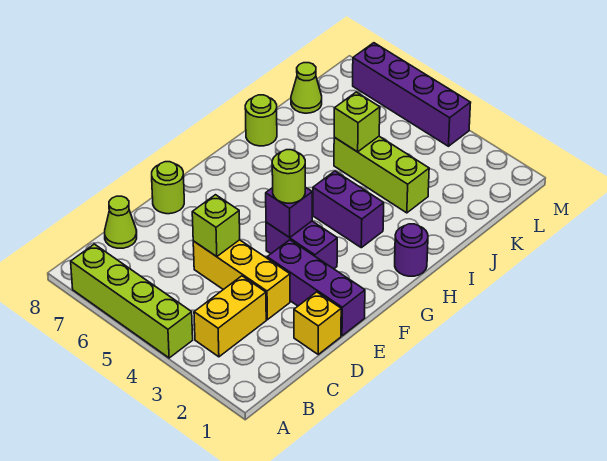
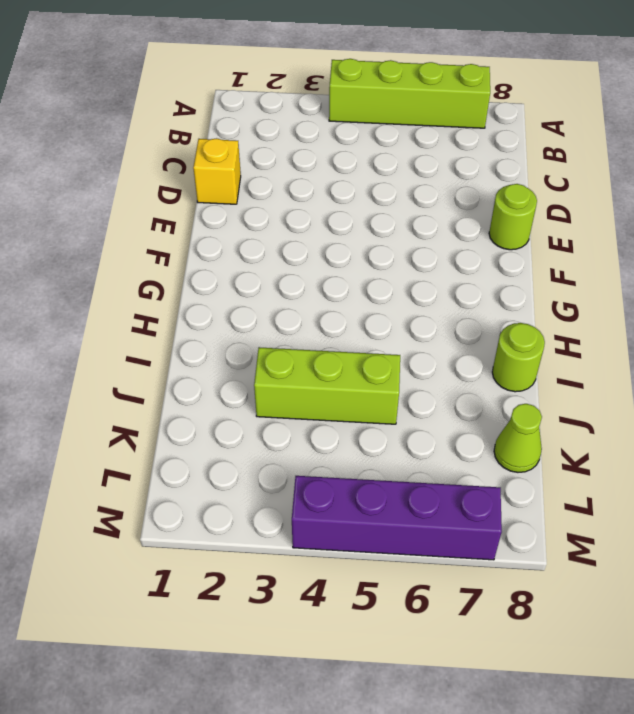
none -> yellow 1x2 brick [194,276,266,357]
none -> lime 1x1 cone [105,196,137,248]
none -> yellow 1x3 brick [193,240,290,320]

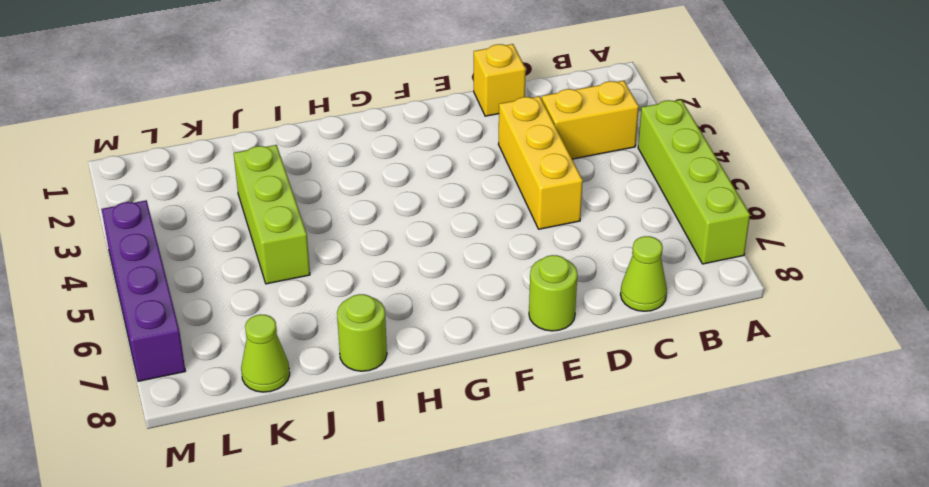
none -> purple 1x3 brick [267,240,365,336]
none -> purple 1x2 brick [266,221,337,269]
none -> purple 1x1 round brick [395,224,428,276]

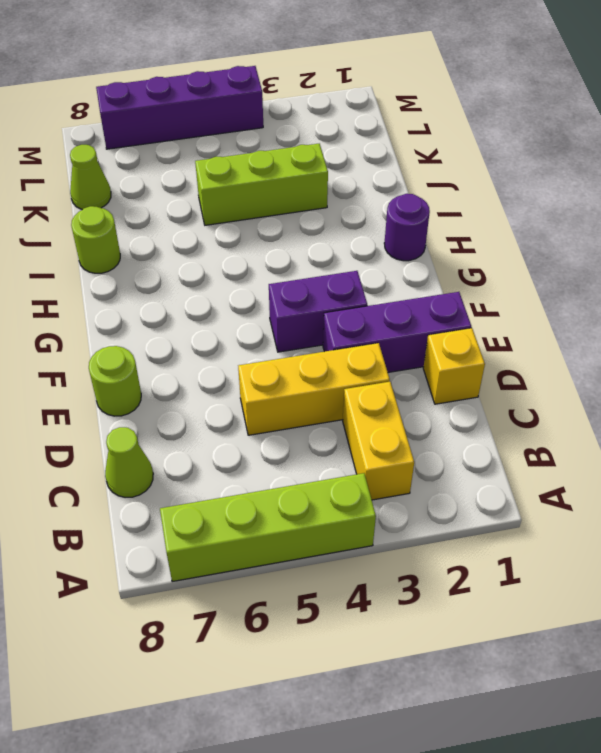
none -> purple 1x2 brick [313,171,384,248]
none -> lime 1x1 brick [192,195,240,257]
none -> purple 1x1 brick [266,187,312,238]

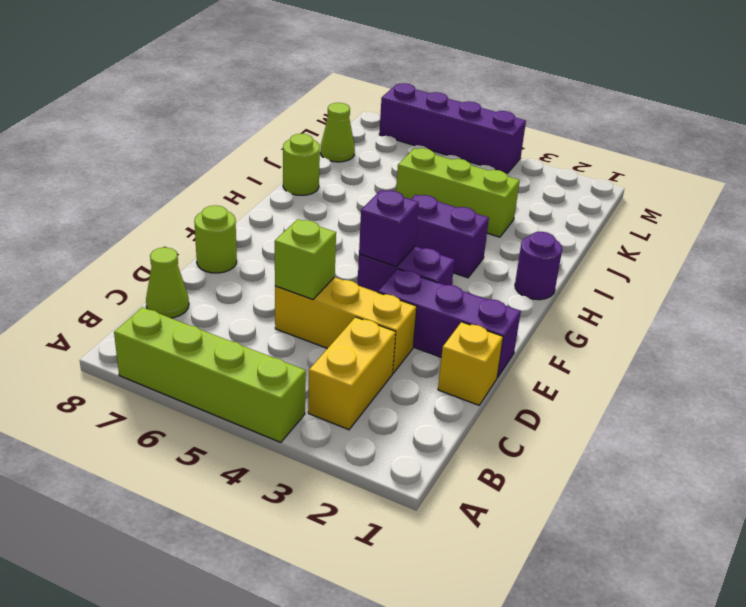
none -> lime 1x1 brick [334,92,380,152]
none -> lime 1x1 round brick [272,150,305,203]

